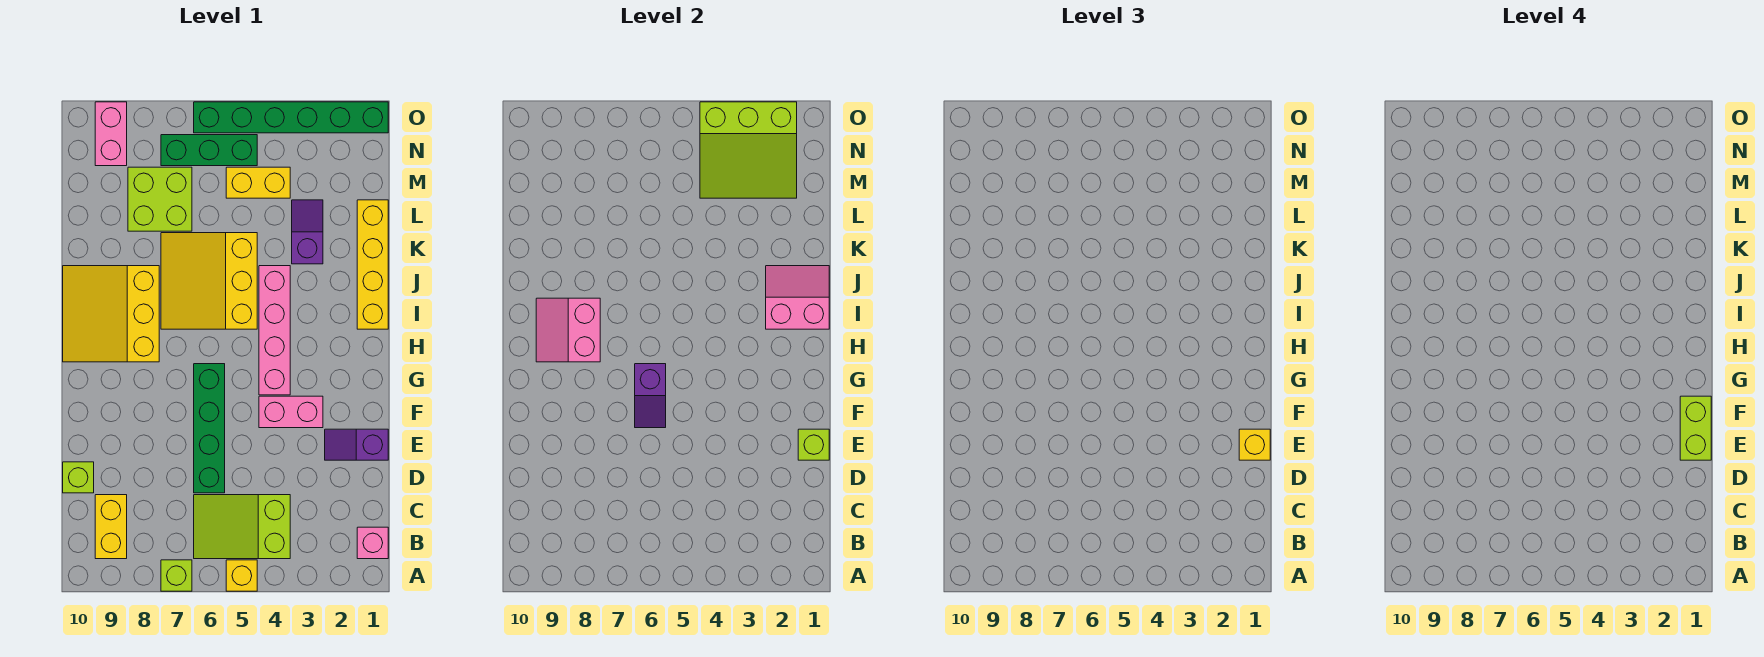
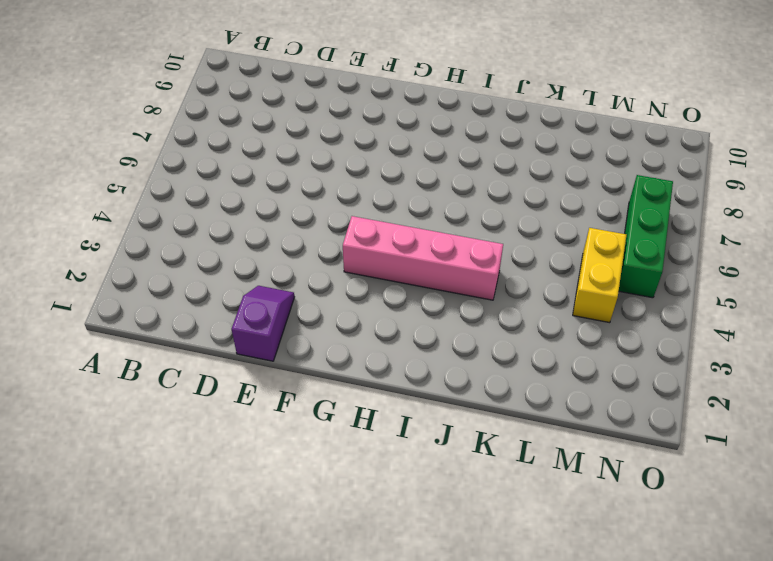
none -> yellow 1x1 brick [226,560,257,591]
none -> lime 1x1 brick [161,560,192,591]
none -> pink 1x1 brick [357,527,388,559]

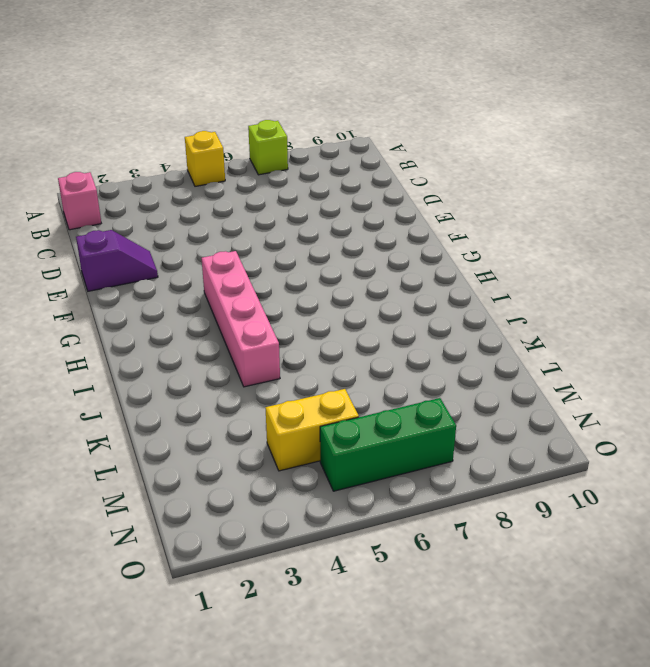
none -> lime 2x3 slope [194,495,290,559]
none -> yellow 1x2 brick [95,495,127,559]
none -> green 1x4 brick [194,364,225,493]

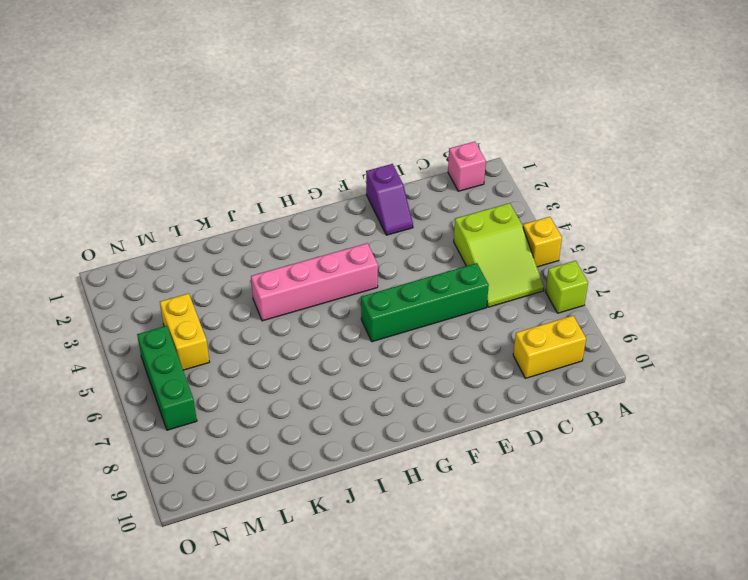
none -> lime 1x1 brick [63,462,94,493]
none -> pink 1x2 brick [259,396,323,428]
none -> yellow 3x3 slope [63,266,159,362]

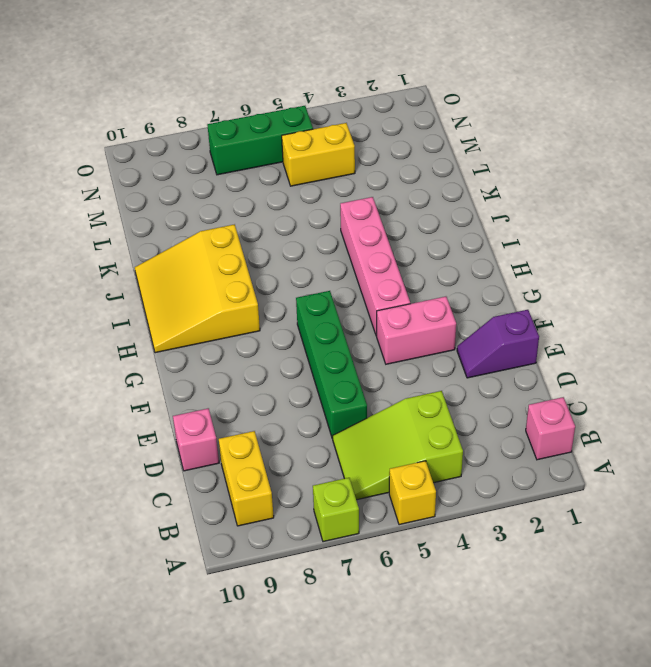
pink 1x1 brick [173,408,219,471] -> lime 1x1 brick [63,462,94,493]
none -> yellow 1x4 brick [357,200,388,329]
none -> yellow 3x3 slope [161,233,257,329]
none -> purple 1x2 slope [292,200,323,264]

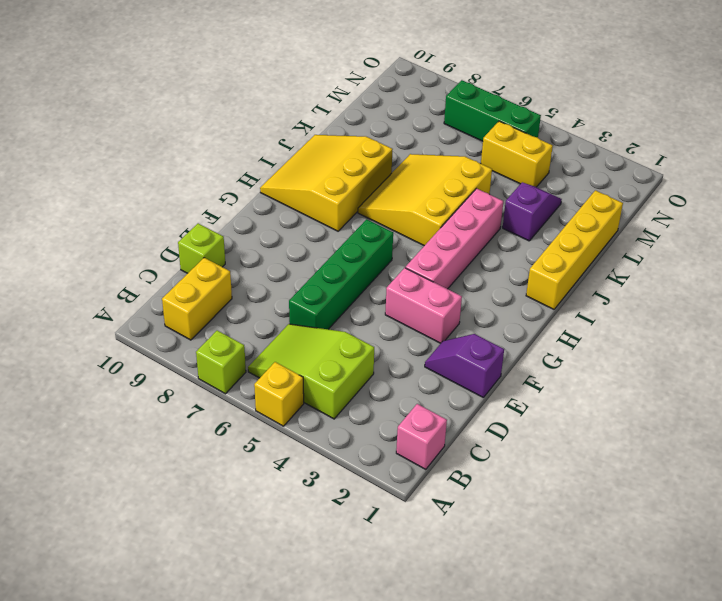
none -> lime 2x2 brick [128,167,192,231]
none -> pink 1x2 brick [95,102,127,166]
none -> green 1x6 brick [194,102,388,133]

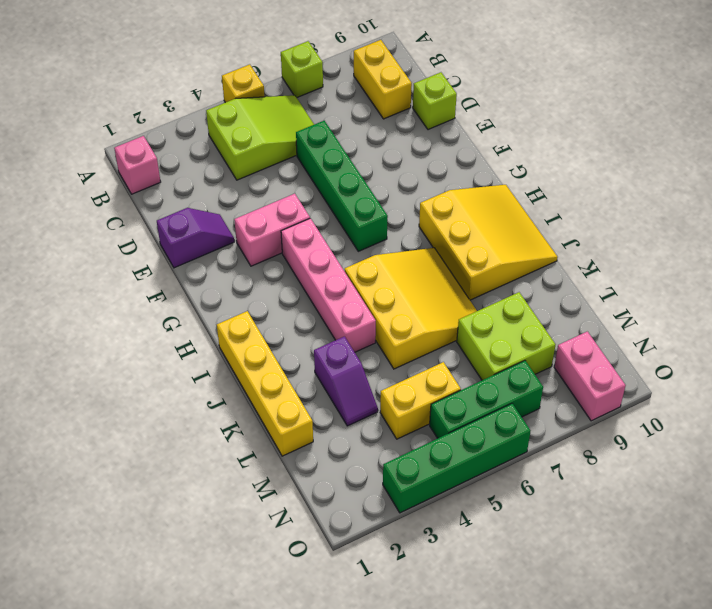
green 1x4 brick [383,404,530,513] -> green 1x6 brick [194,102,388,133]
none -> lime 1x1 brick [798,429,829,460]
none -> purple 1x2 slope [635,364,666,428]
none -> pink 2x2 slope [536,298,600,362]

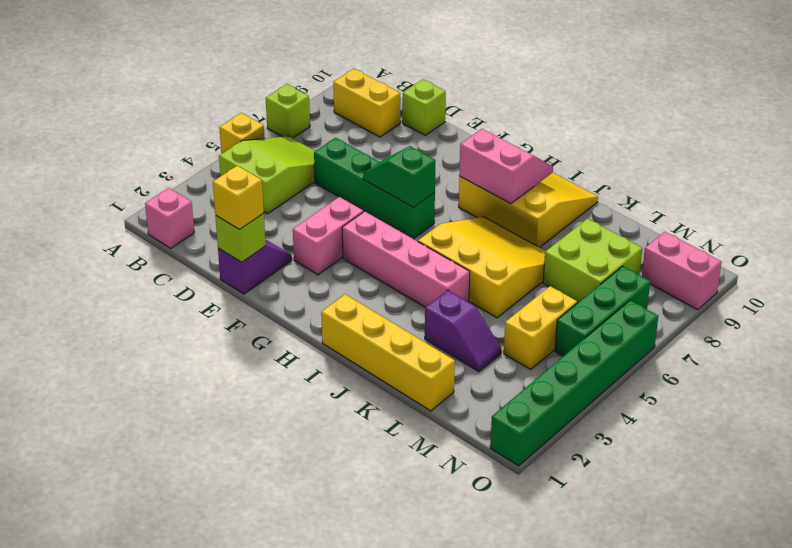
green 1x2 slope [363,146,436,208] -> purple 1x2 slope [635,364,666,428]
none -> pink 2x2 slope [766,266,829,329]
none -> lime 3x3 slope [700,102,797,198]
none -> lime 1x2 brick [1680,396,1711,460]

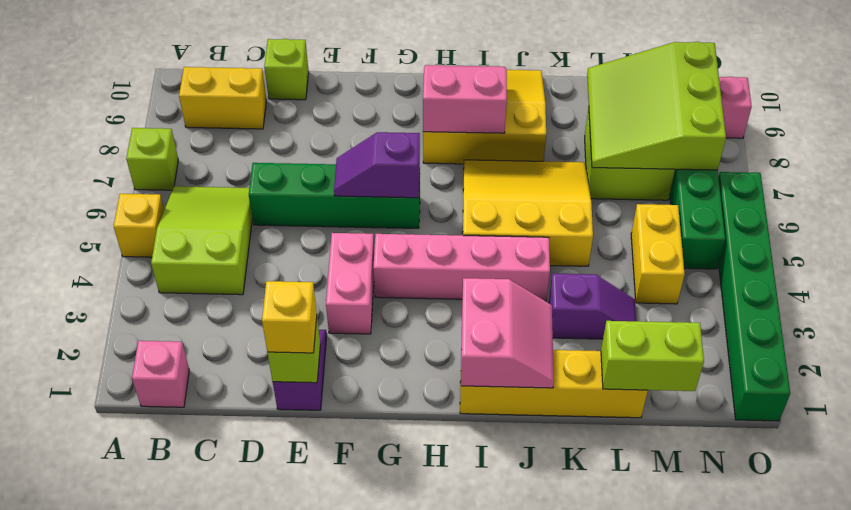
lime 1x2 brick [601,321,704,391] -> lime 1x2 brick moved to [1680,396,1711,460]
lime 3x3 slope [587,42,726,170] -> lime 3x3 slope moved to [700,102,797,198]

